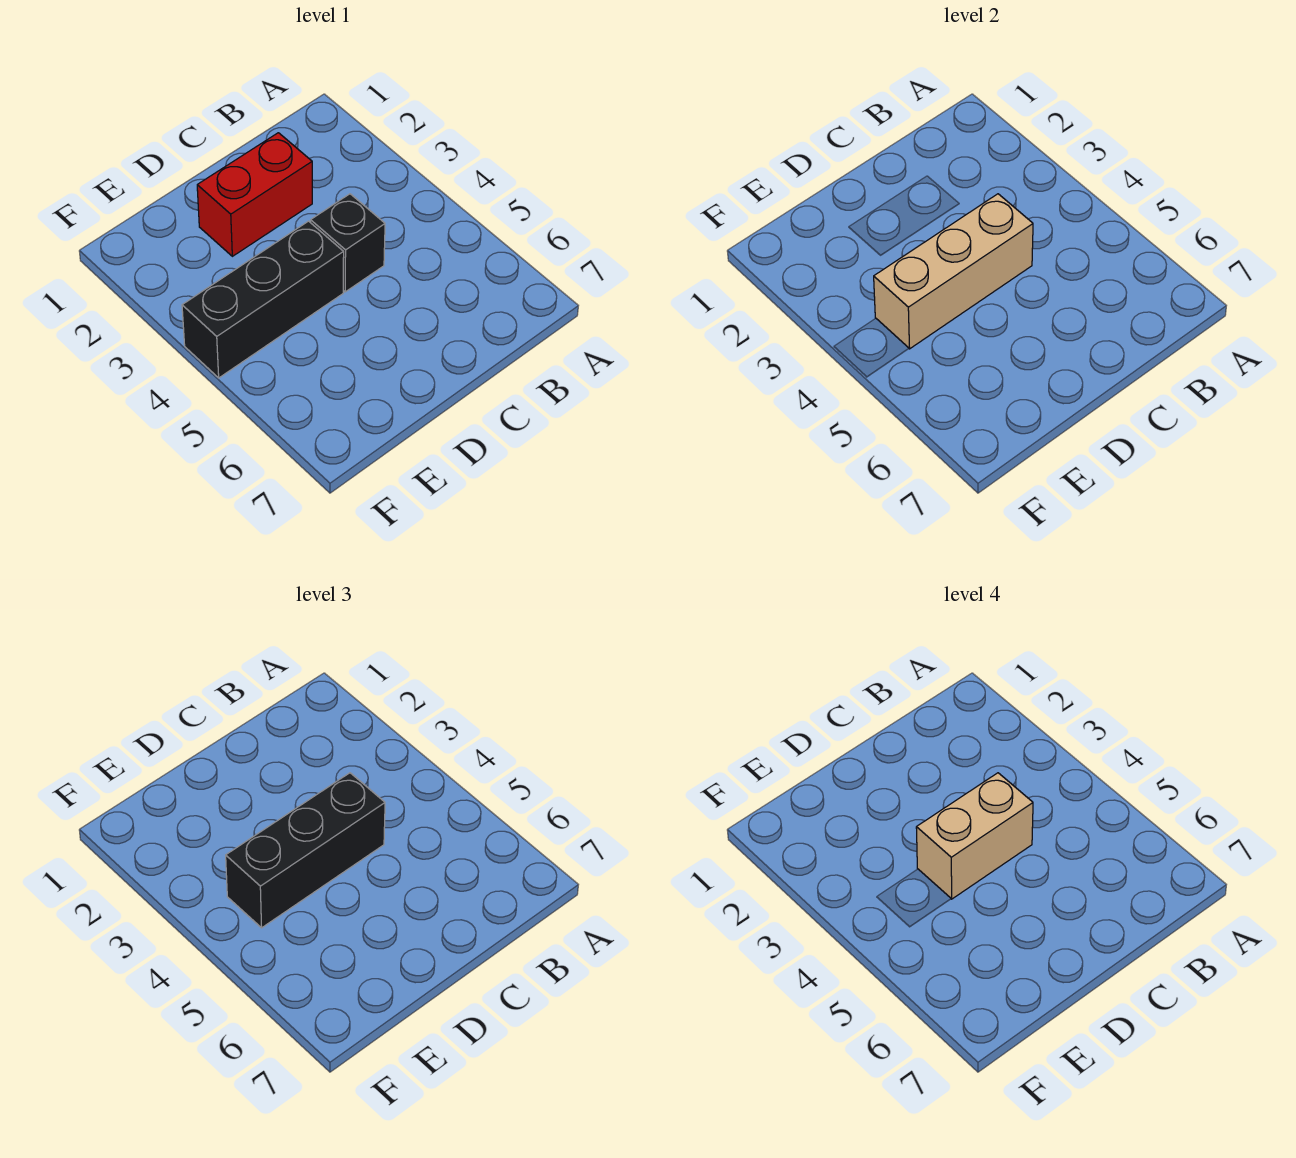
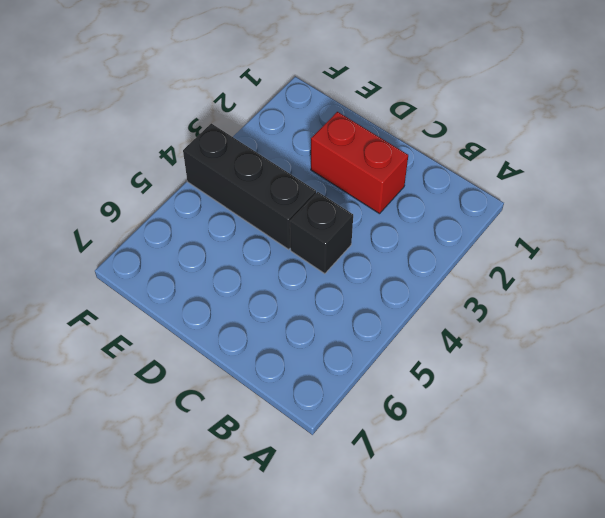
none -> tan 1x3 brick [874,194,1033,349]
none -> black 1x3 brick [226,773,385,928]

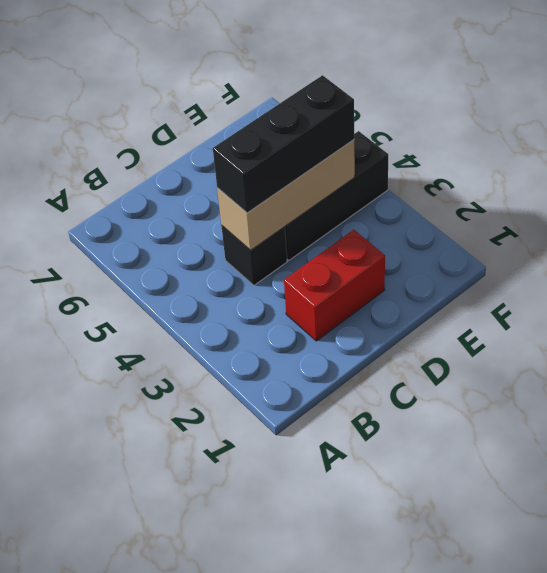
none -> tan 1x2 brick [916,773,1033,899]

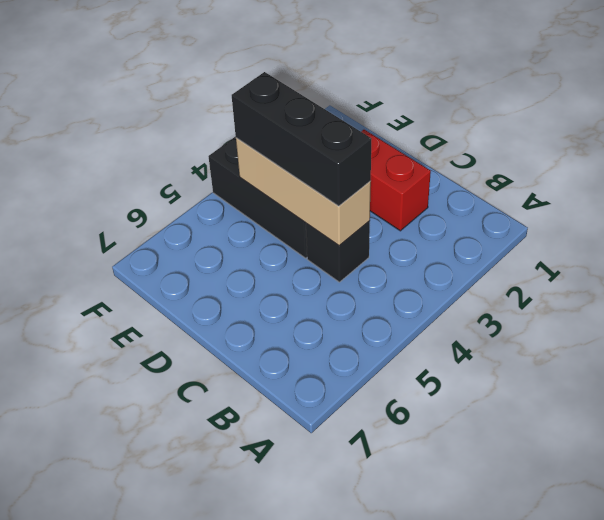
none -> tan 1x2 brick [916,773,1033,899]

